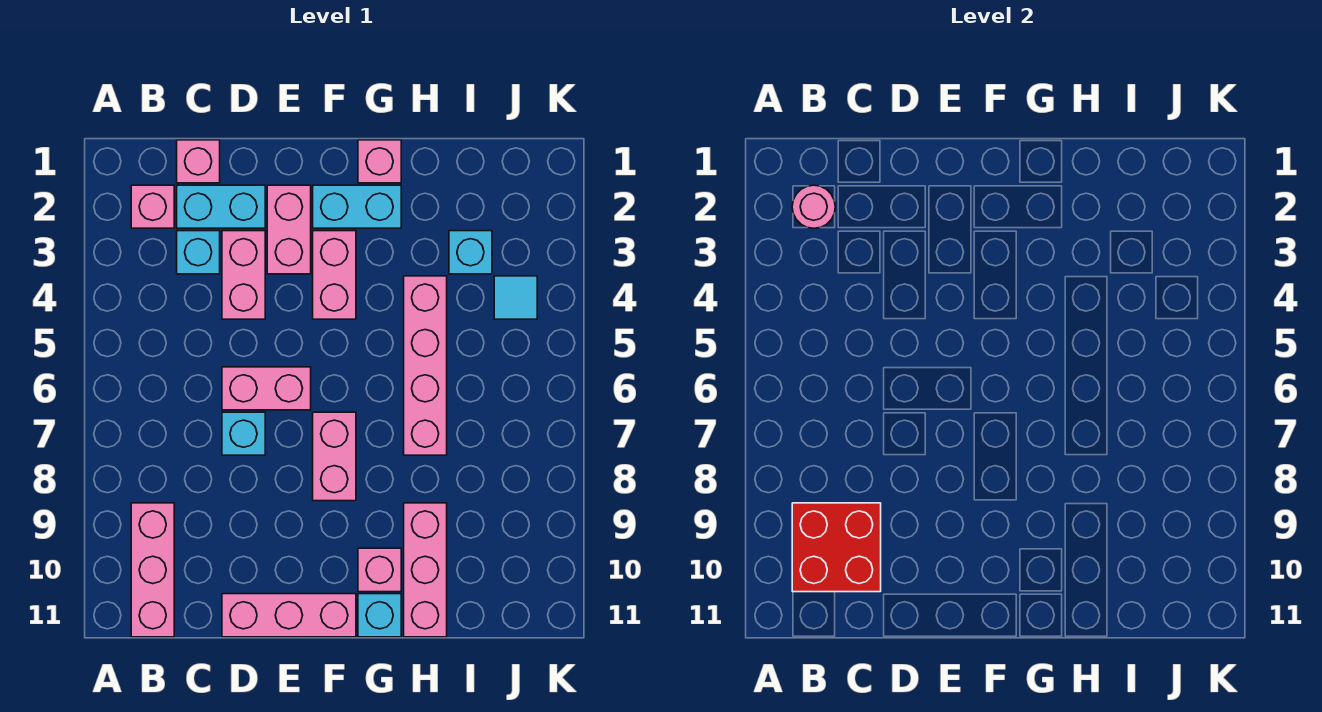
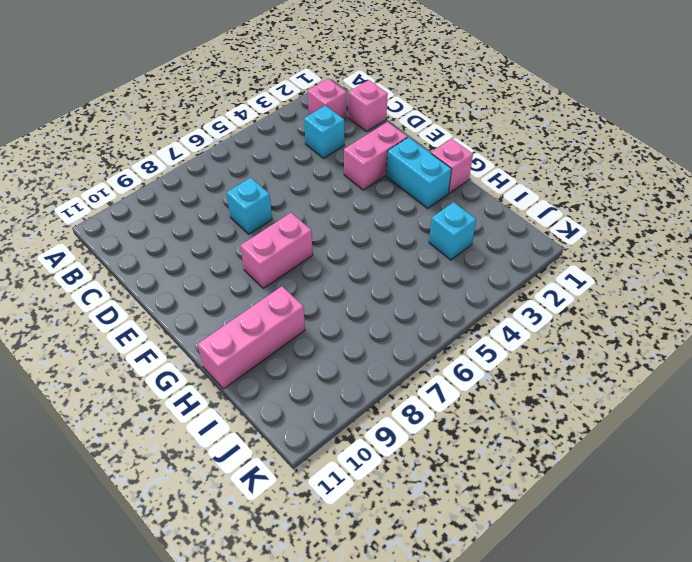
none -> pink 1x3 brick [131,503,174,637]
none -> cyan 1x2 brick [177,185,265,228]
none -> pink 1x2 brick [222,231,265,319]

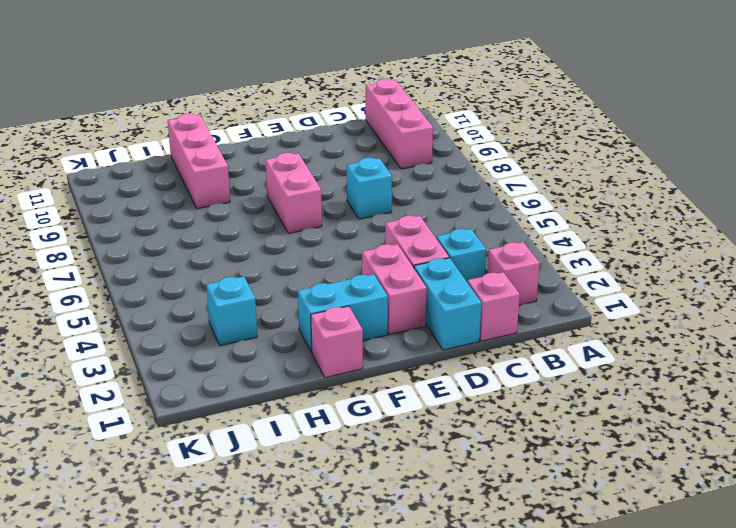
cyan 1x2 brick [414,258,481,350] -> cyan 1x2 brick turned to [177,185,265,228]
none -> pink 1x2 brick [222,367,311,410]
none -> pink 1x3 brick [222,594,356,637]
none -> pink 1x2 brick [313,231,356,319]

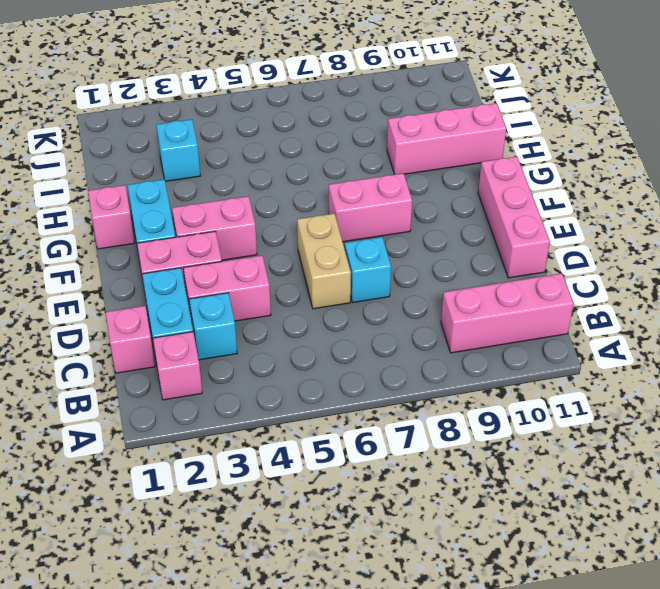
tan 1x2 brick [297,214,351,309] -> pink 1x2 brick [222,367,311,410]
none -> pink 1x1 brick [358,548,401,592]
none -> cyan 1x1 brick [358,594,401,637]
none -> pink 1x4 brick [404,276,447,455]

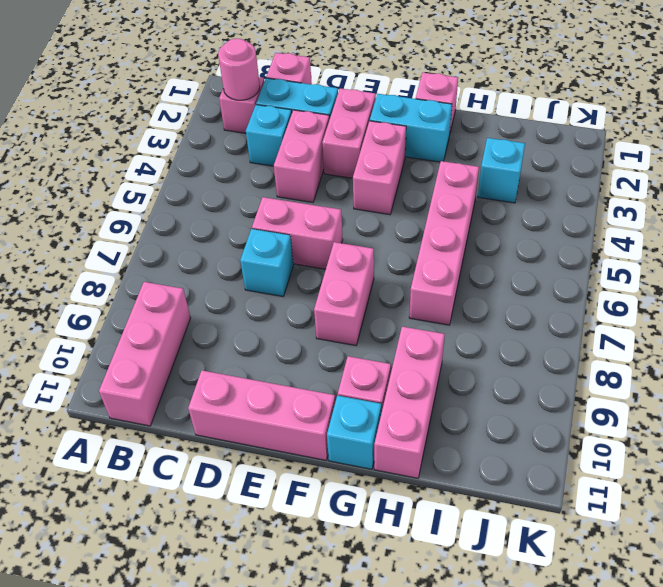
none -> cyan 1x1 tile [494,276,537,319]
none -> red 2x2 brick [792,503,881,592]

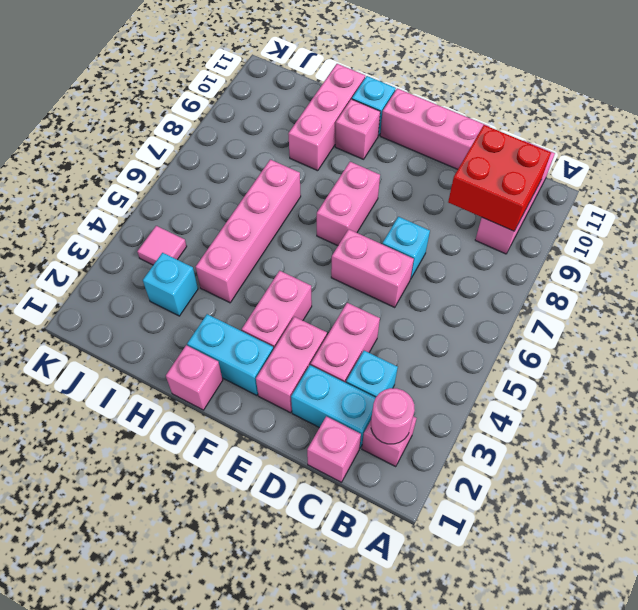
pink 1x1 tile [137,226,187,265] -> cyan 1x1 tile [494,276,537,319]

